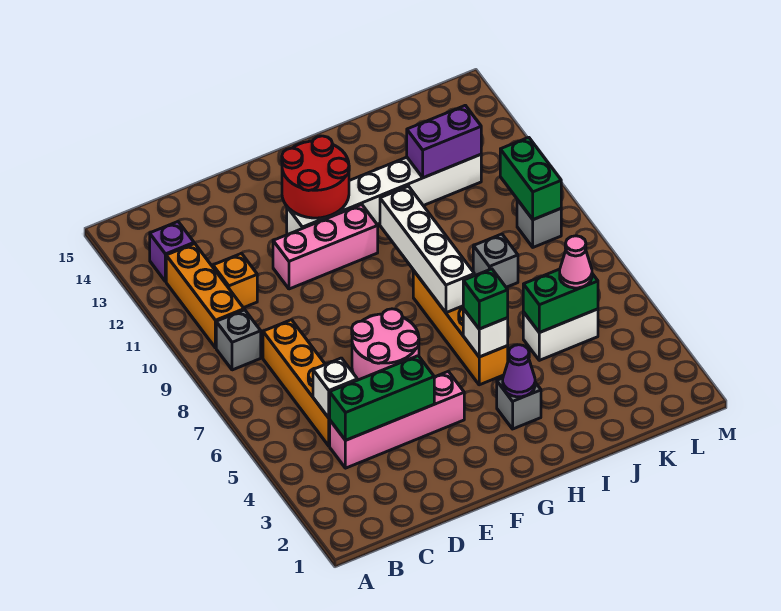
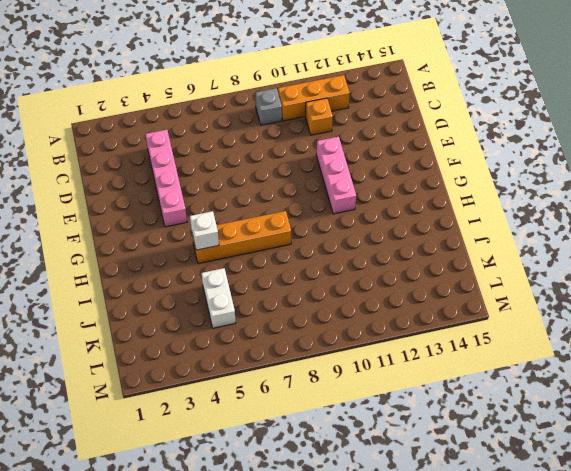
none -> purple 1x1 brick [150,222,194,282]
none -> orange 1x4 brick [263,320,330,446]
none -> pink 2x2 round brick [352,309,419,380]

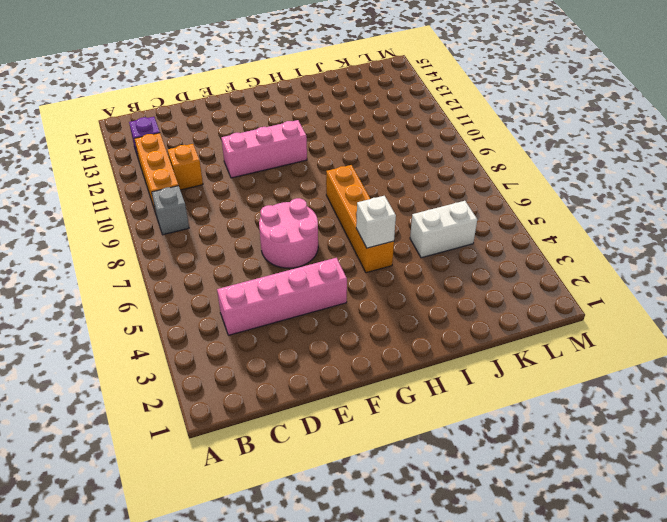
none -> orange 1x4 brick [263,320,330,446]
none -> white 1x6 brick [287,155,481,235]
none -> grey 1x1 brick [497,378,541,429]

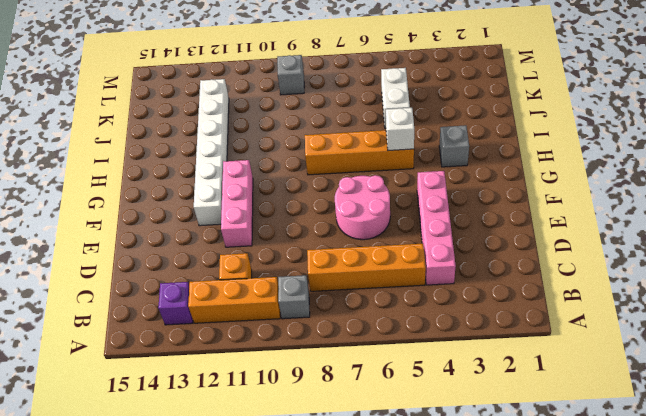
none -> grey 1x1 brick [473,234,518,287]
none -> green 1x3 brick [330,356,434,440]
none -> white 1x1 brick [313,358,357,418]

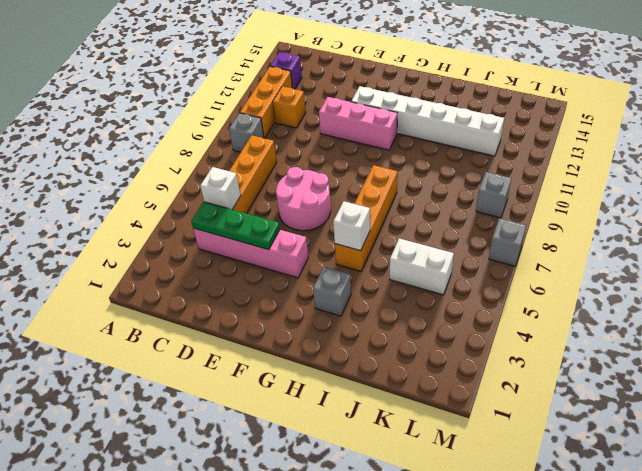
green 1x3 plate [191,202,280,250] -> green 1x3 brick [330,356,434,440]
grey 1x1 brick [489,218,526,266] -> grey 1x1 brick moved to [473,234,518,287]
none -> red 2x2 round brick [282,136,349,218]
none -> purple 1x1 cone [503,345,535,397]
none -> white 1x4 brick [380,186,474,313]

